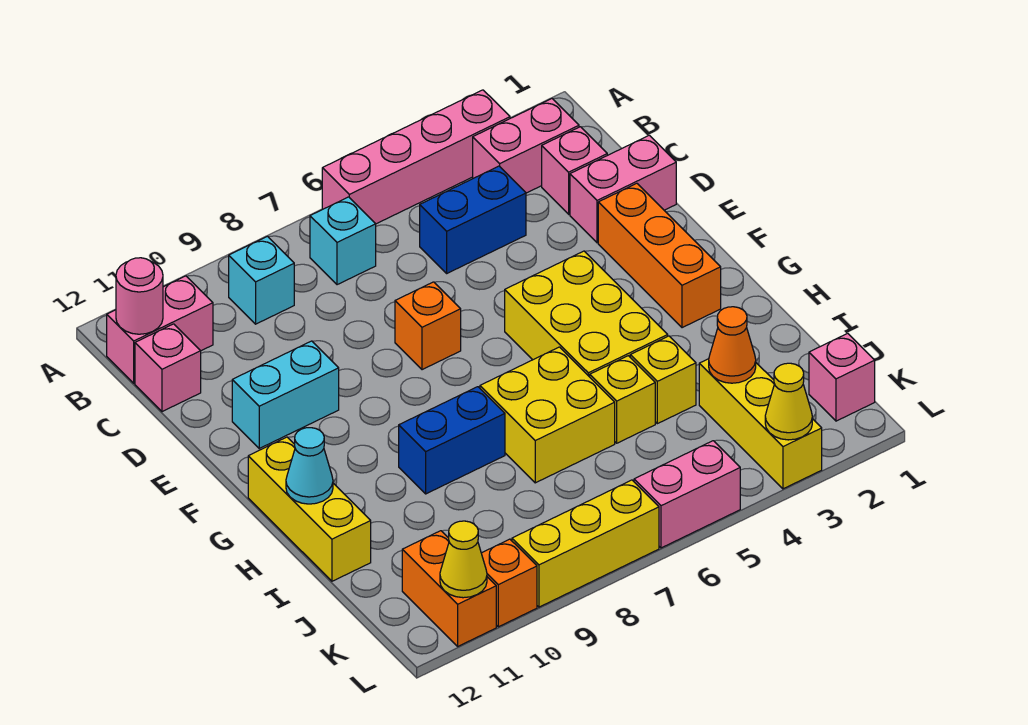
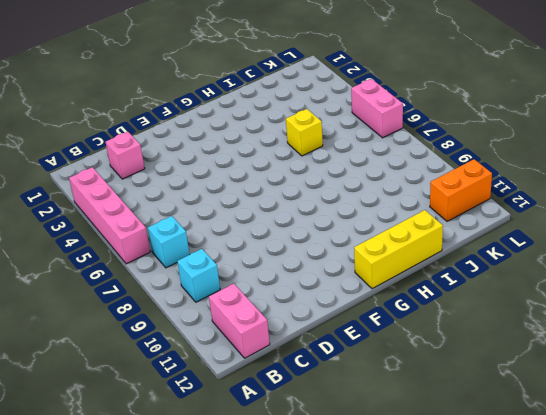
none -> pink 1x2 brick [473,99,579,193]
none -> blue 1x2 brick [420,166,526,273]
none -> pink 1x1 brick [135,324,201,412]

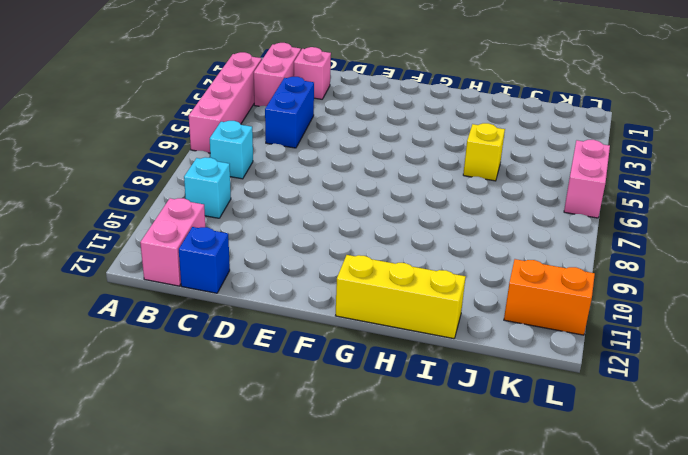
blue 1x1 brick [179,227,230,293] -> pink 1x1 brick [135,324,201,412]
none -> pink 1x2 brick [570,135,676,243]
none -> orange 1x3 brick [598,183,721,328]
none -> orange 1x1 brick [395,282,461,370]

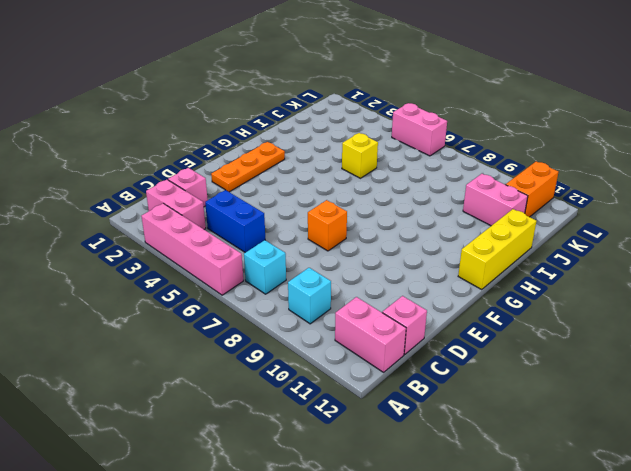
orange 1x3 plate [211,142,285,192] -> orange 1x3 brick [598,183,721,328]
pink 1x2 brick [463,174,528,226] -> pink 1x2 brick moved to [570,135,676,243]
none -> cyan 1x2 brick [232,341,339,448]
none -> yellow 2x3 brick [505,251,668,377]
none -> yellow 2x2 brick [480,347,615,483]

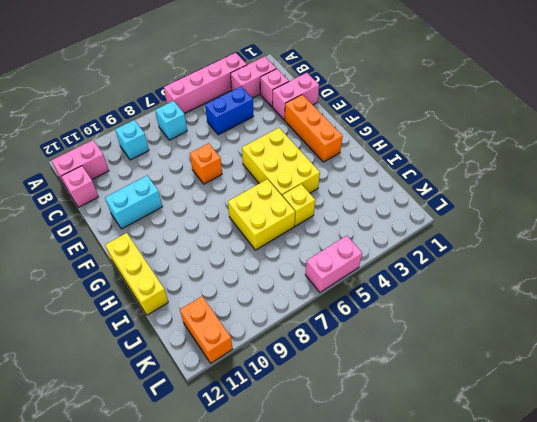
none -> blue 1x2 brick [399,387,505,494]
none -> yellow 1x1 brick [630,336,696,424]
none -> yellow 1x3 brick [699,359,822,489]

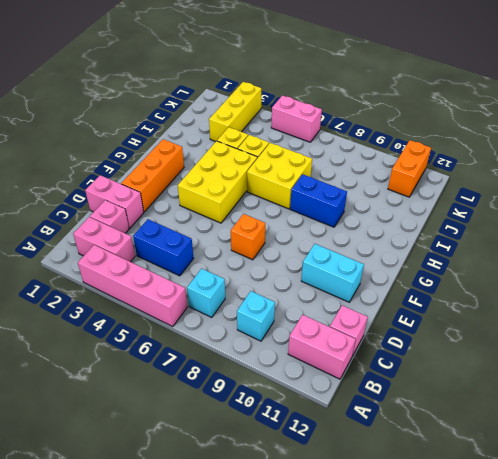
none -> yellow 1x3 brick [248,437,371,581]
none -> pink 1x1 brick [809,333,875,421]
none -> yellow 1x3 brick [512,480,659,607]

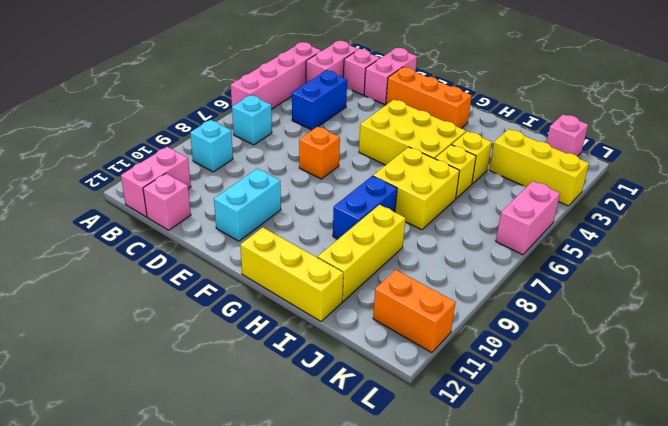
yellow 1x3 brick [318,205,406,301] -> yellow 1x3 brick moved to [512,480,659,607]
none -> orange 1x1 brick [481,539,537,627]
none -> pink 1x1 round brick [116,258,163,334]
none -> cyan 1x1 cone [286,428,333,504]

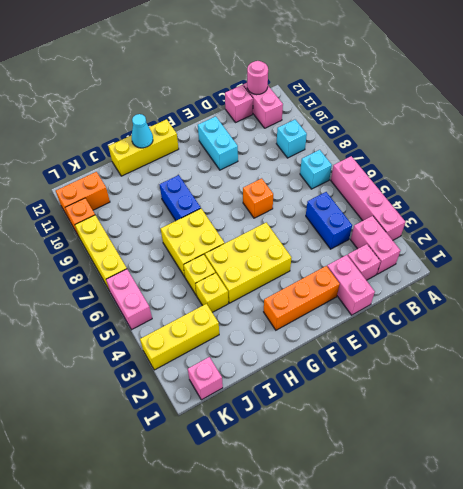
none -> orange 1x1 cone [709,307,756,383]
none -> yellow 1x1 cone [765,363,812,440]
none -> yellow 1x1 cone [440,521,487,598]

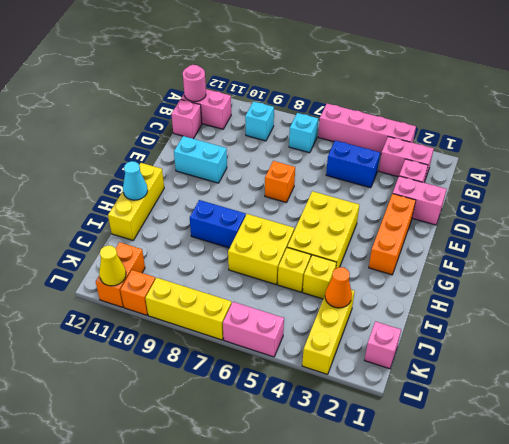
none -> yellow 1x1 cone [765,363,812,440]

